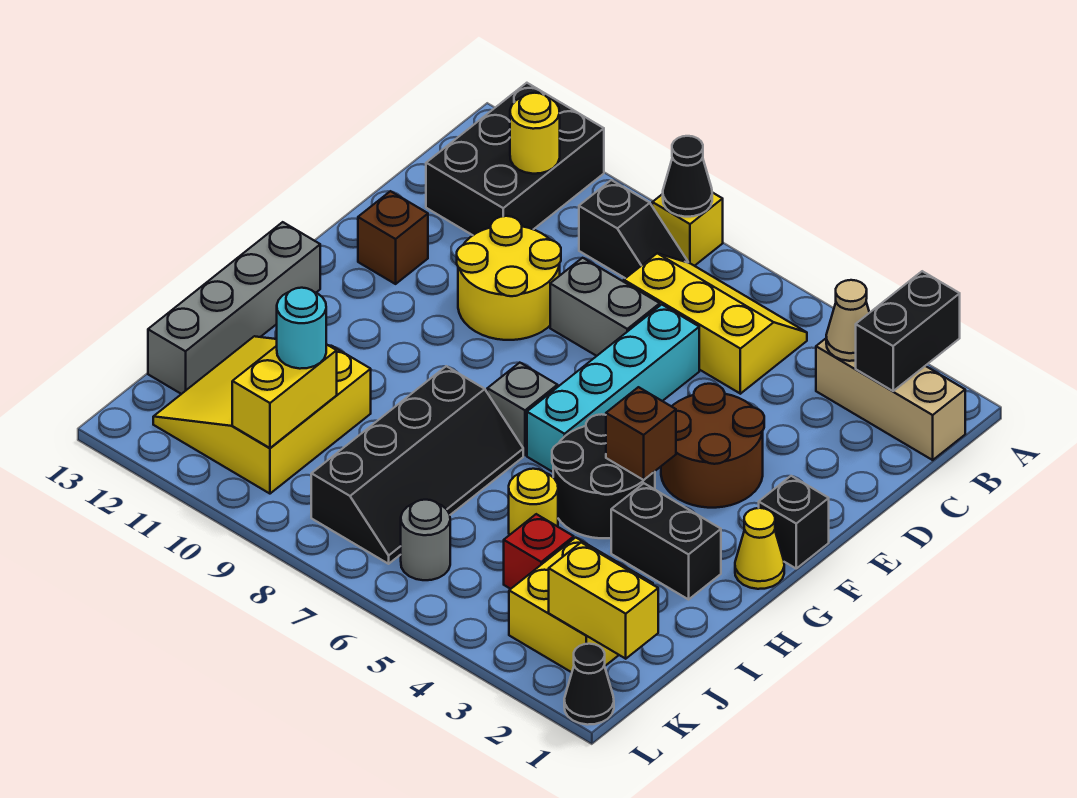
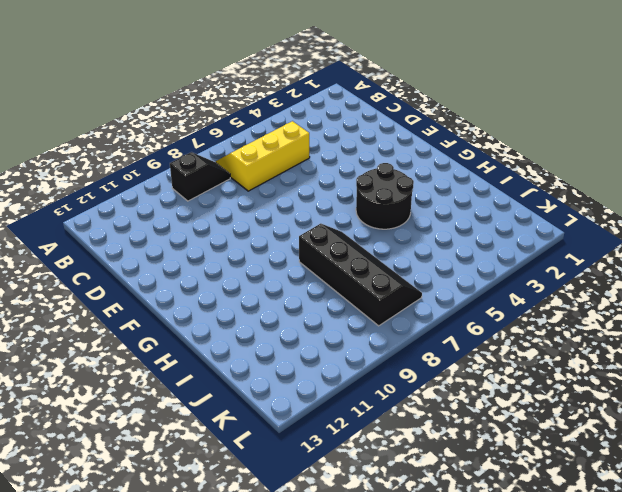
none -> yellow 1x1 brick [652,193,723,266]
none -> black 2x3 brick [426,83,604,235]
none -> tan 1x3 brick [816,339,965,460]
none -> cyan 1x4 brick [527,305,699,472]

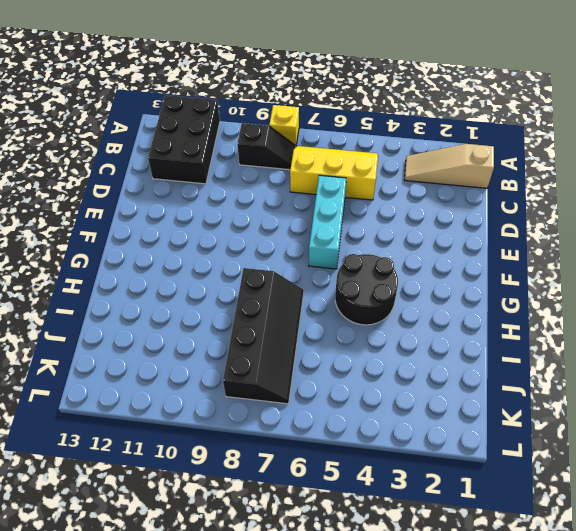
tan 1x3 slope [405,144,494,188] -> tan 1x3 brick [816,339,965,460]
cyan 1x3 brick [309,175,346,269] -> cyan 1x4 brick [527,305,699,472]
none -> grey 1x2 brick [550,258,660,356]
none -> yellow 2x2 round brick [457,216,561,340]
none -> brown 2x2 round brick [661,384,764,508]
none -> brown 1x1 brick [358,191,428,284]

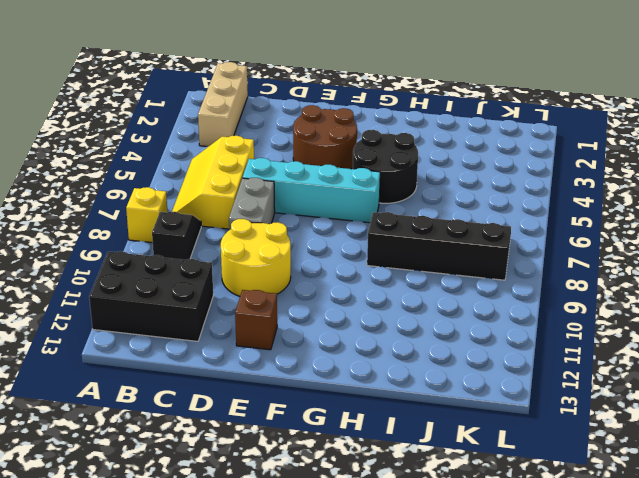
none -> black 1x1 brick [759,476,829,568]
none -> yellow 1x1 cone [735,508,784,589]
none -> grey 1x1 brick [487,363,558,455]
none -> grey 1x4 brick [148,222,320,394]

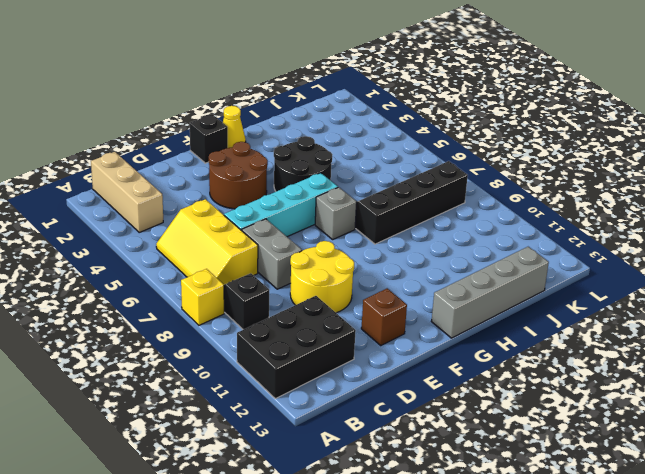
none -> black 1x2 brick [611,483,721,599]
none -> yellow 1x1 round brick [509,469,558,535]
none -> yellow 3x3 slope [153,336,371,494]
none -> yellow 2x2 brick [509,538,653,672]

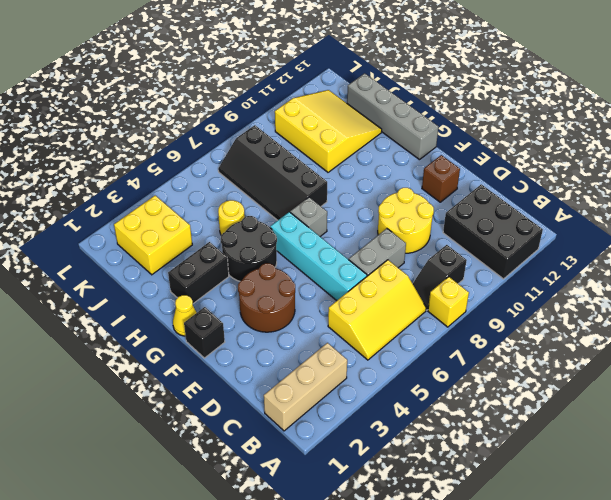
none -> red 1x1 brick [504,514,574,589]
none -> grey 1x1 round brick [401,500,450,580]
none -> black 1x1 cone [564,644,614,725]
none -> black 1x2 brick [856,271,960,391]

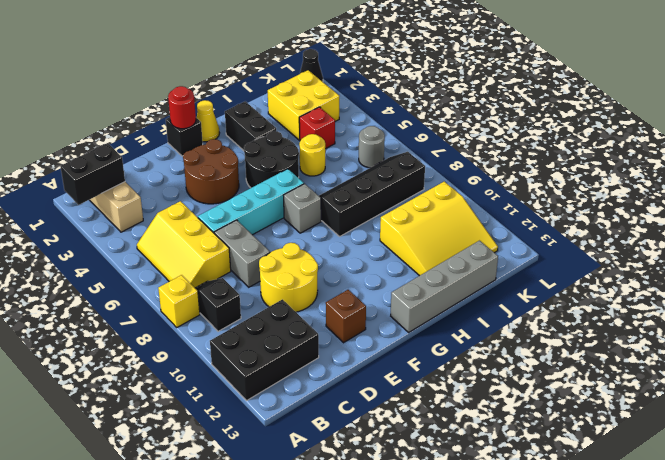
red 1x1 round brick [168,86,196,129] -> none
none -> black 1x1 cone [663,136,712,217]
none -> tan 1x1 cone [826,280,869,361]
none -> yellow 1x1 round brick [510,93,560,174]
none -> brown 1x1 brick [606,387,676,480]

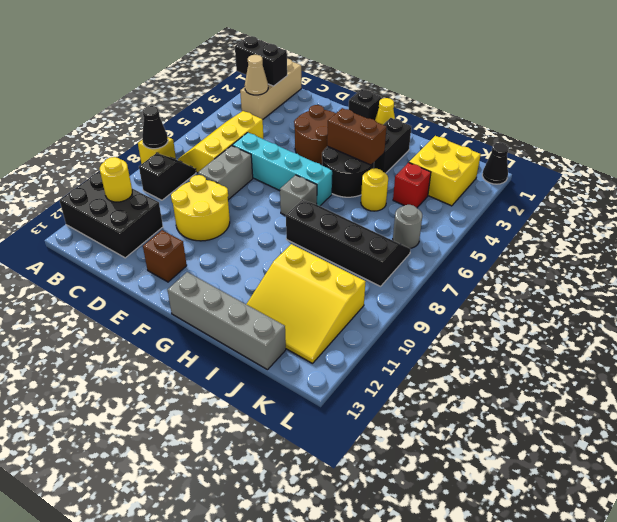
brown 1x2 brick [327,108,386,165] -> brown 1x1 brick [606,387,676,480]
none -> yellow 1x2 brick [232,344,337,448]
none -> yellow 1x2 brick [549,543,658,659]
none -> cyan 1x1 round brick [277,288,326,369]

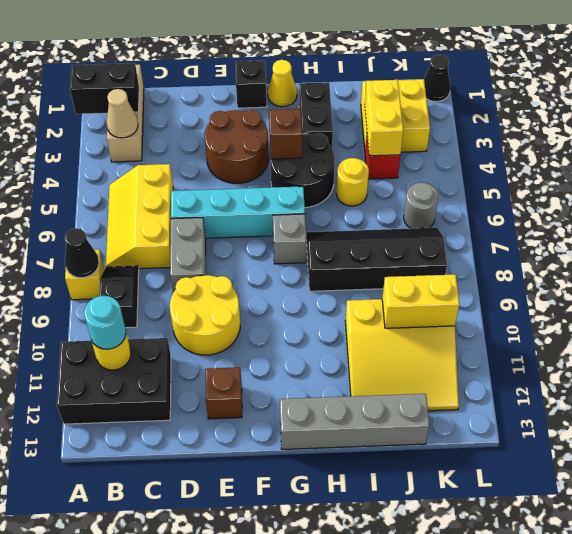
cyan 1x1 round brick [84,296,126,349] -> cyan 1x1 round brick moved to [277,288,326,369]
yellow 1x2 brick [365,80,403,156] -> yellow 1x2 brick moved to [549,543,658,659]

